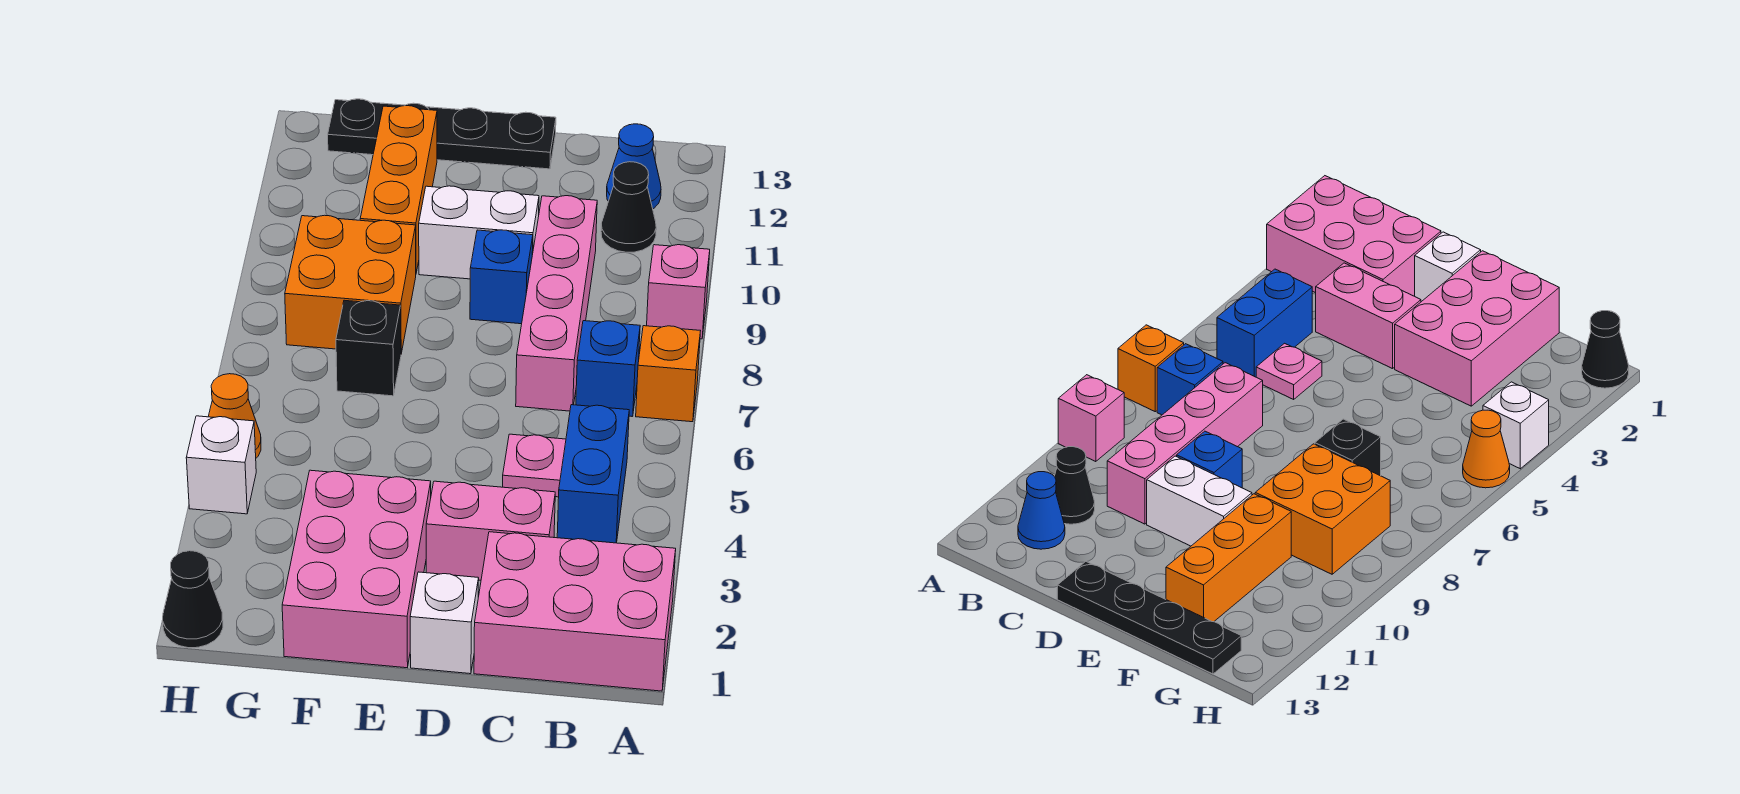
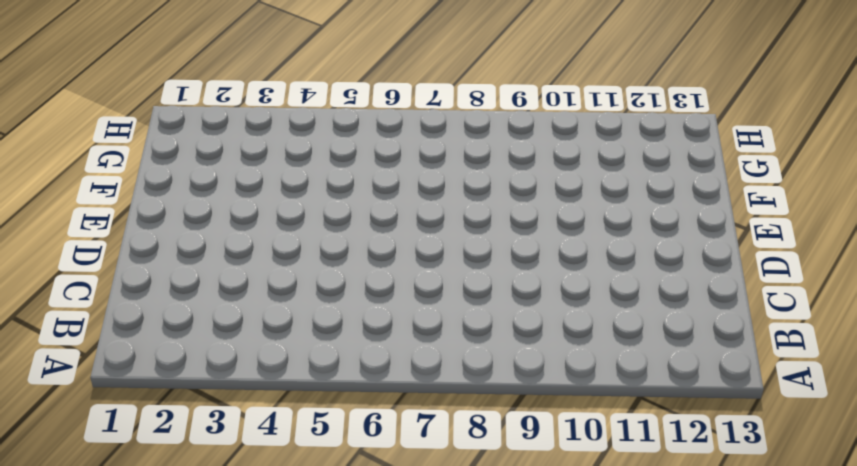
none -> pink 2x3 brick [474,532,676,691]
none -> orange 1x1 brick [636,326,700,422]
none -> pink 1x1 brick [647,245,710,339]

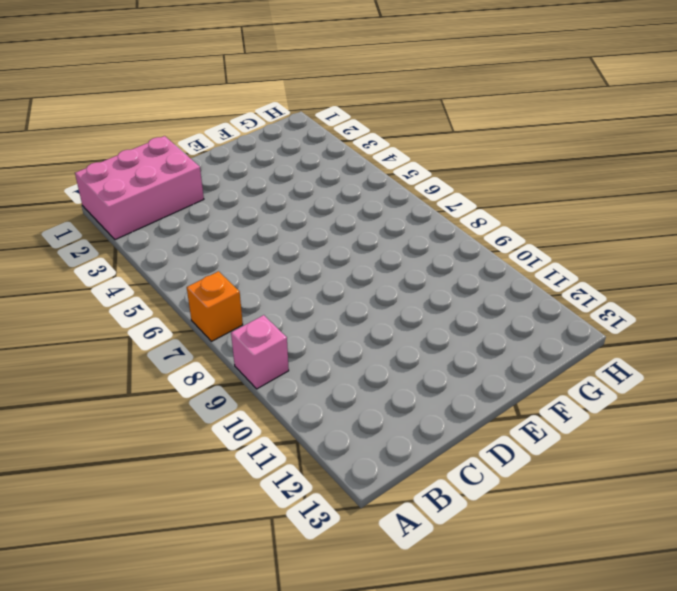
none -> blue 1x2 brick [557,405,629,543]
none -> blue 1x1 brick [576,321,640,417]
none -> black 1x1 cone [601,162,656,252]

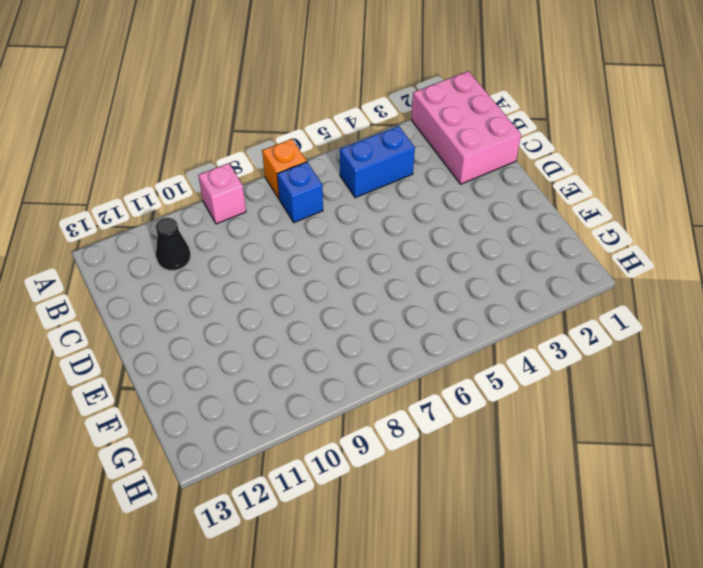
none -> blue 1x1 cone [607,124,661,209]
none -> pink 1x2 brick [426,481,555,580]
none -> pink 1x1 plate [503,434,566,497]

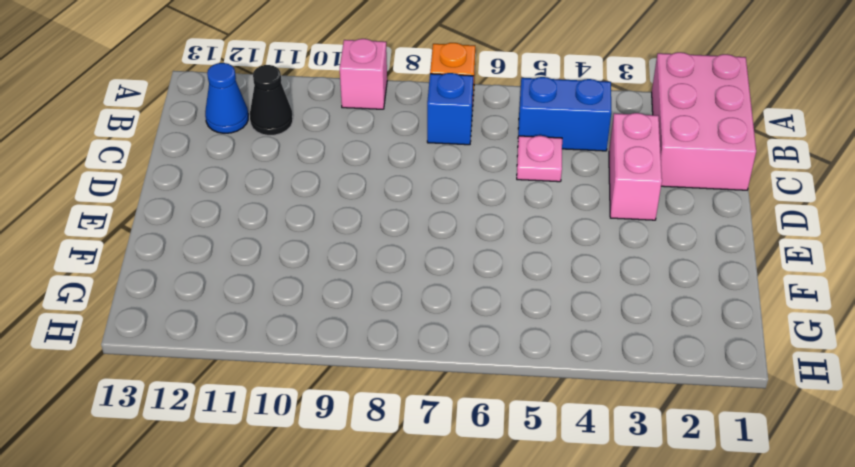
none -> pink 1x4 brick [516,196,597,411]
none -> white 1x1 brick [410,572,479,674]
none -> blue 1x1 brick [470,230,533,324]

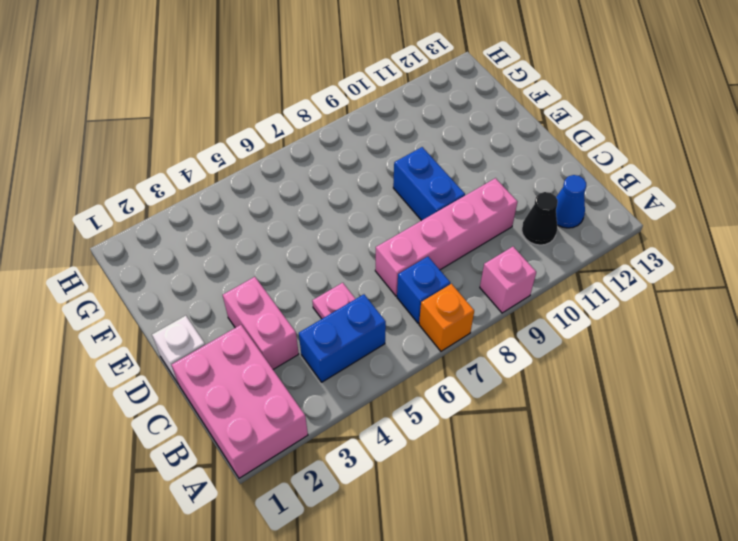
blue 1x2 brick [393,147,465,221] -> blue 1x1 brick [470,230,533,324]
none -> white 1x2 brick [419,186,539,279]
none -> black 1x4 plate [328,99,556,169]
none -> pink 2x3 brick [282,470,431,668]

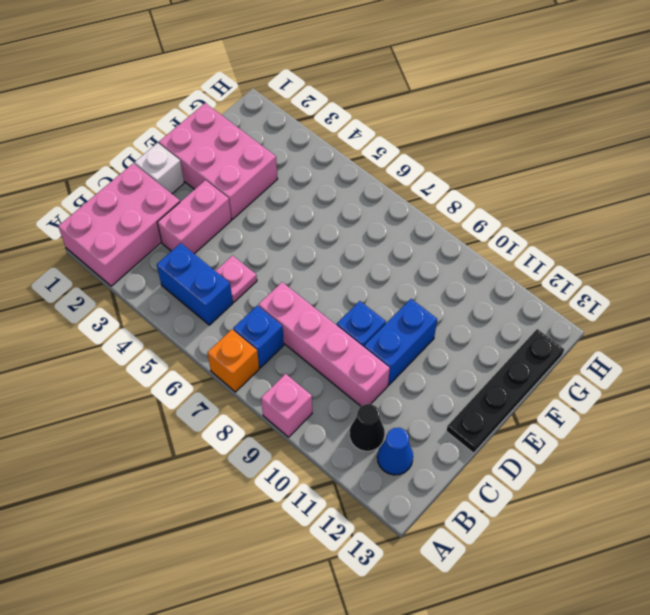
blue 1x2 brick [364,299,437,385] -> white 1x2 brick [419,186,539,279]
none -> black 1x1 brick [336,300,401,396]
none -> orange 2x2 brick [285,215,416,353]
none -> orange 1x3 brick [360,106,437,273]

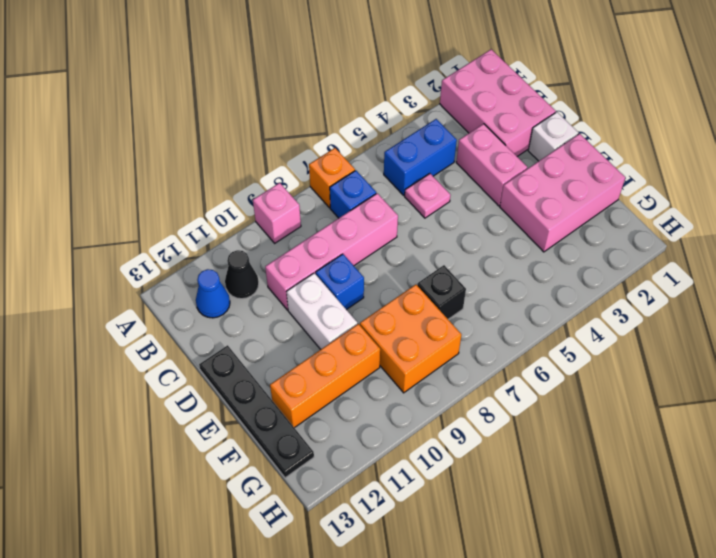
none -> black 1x1 cone [163,551,223,648]
none -> white 1x1 brick [186,416,256,514]
none -> orange 1x1 cone [208,374,261,458]

